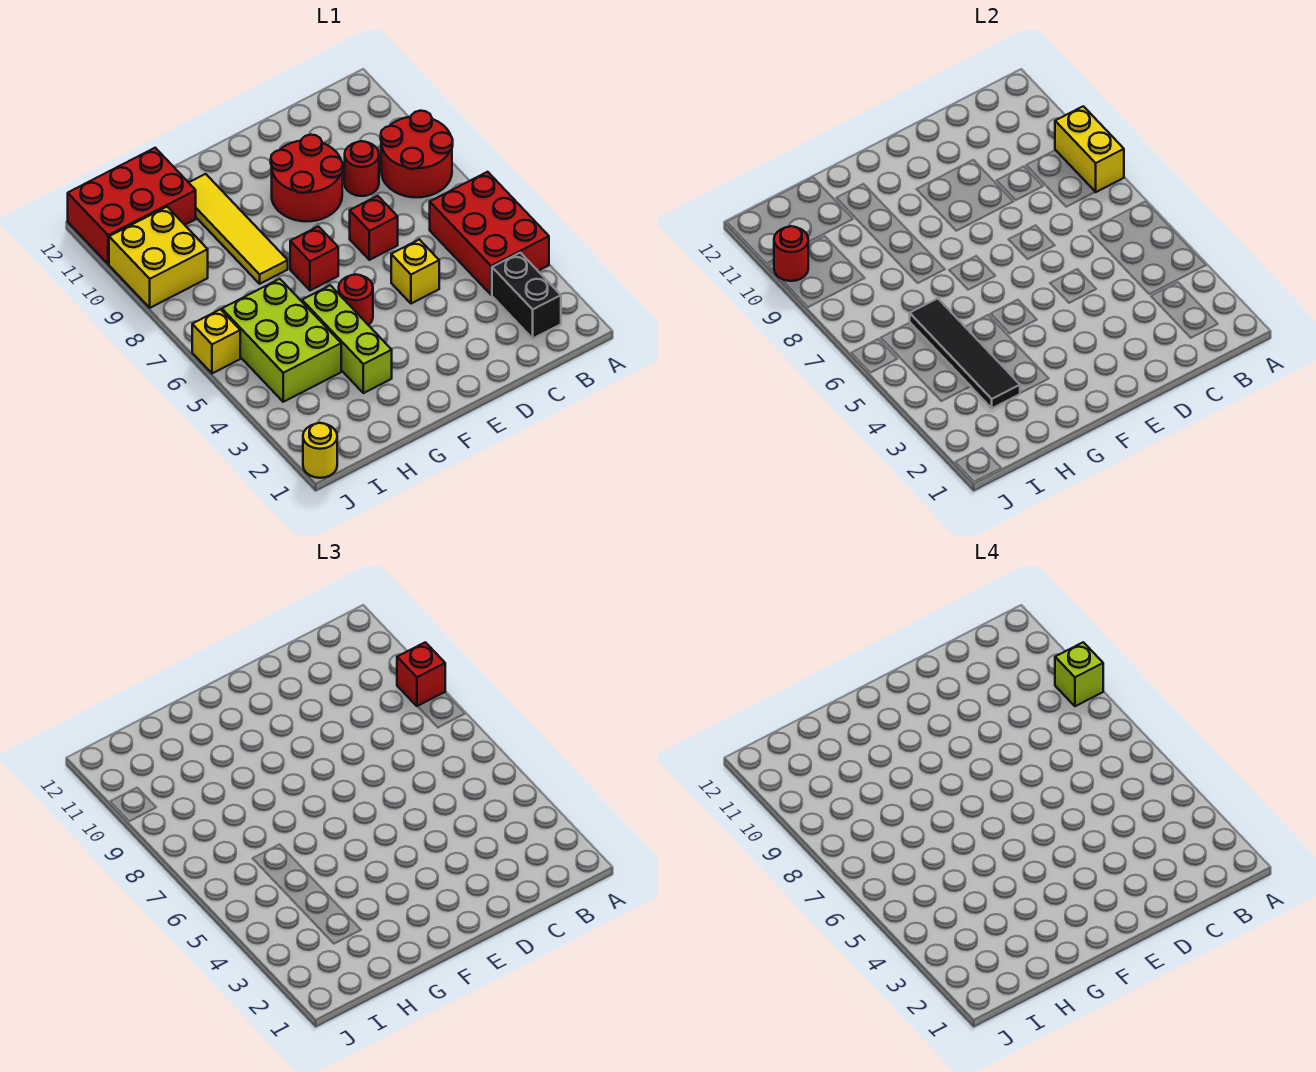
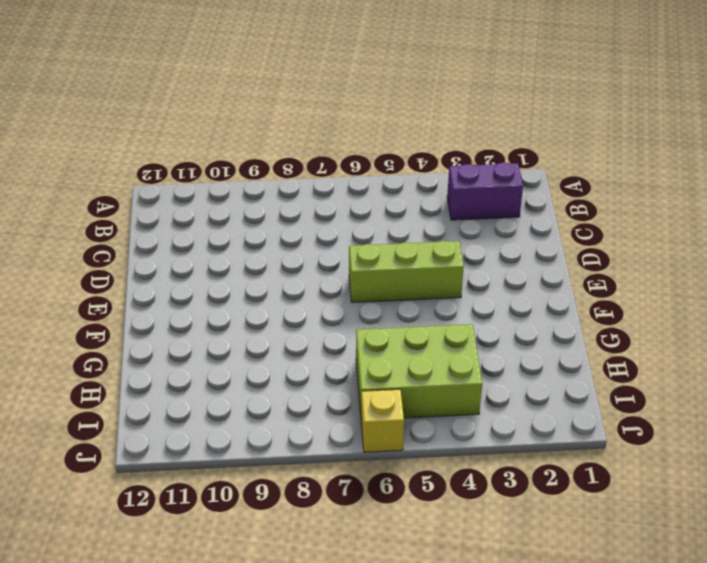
purple 1x2 brick [447,162,523,220] -> black 1x2 brick [492,253,561,338]
lime 1x3 brick [349,241,464,302] -> lime 1x3 brick moved to [302,285,392,393]
none -> red 2x3 brick [430,172,549,295]
none -> red 2x2 round brick [381,111,453,197]
none -> red 1x1 round brick [345,141,379,196]

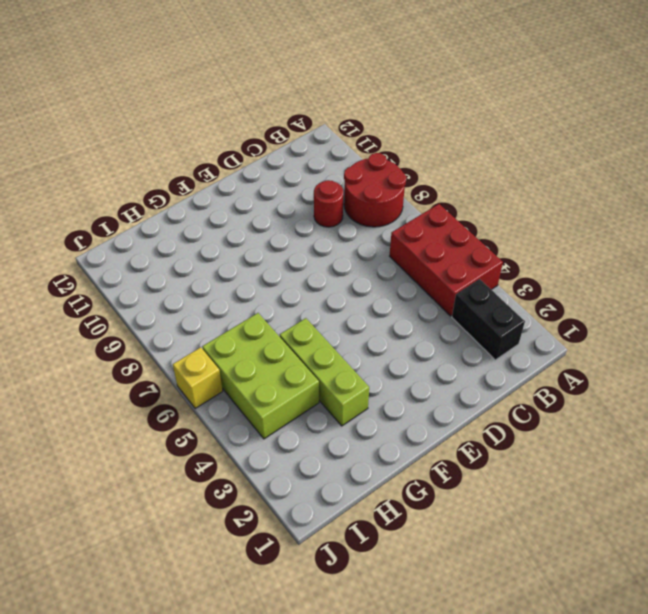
none -> yellow 1x1 brick [391,239,439,304]
none -> red 1x1 brick [350,196,398,260]
none -> red 2x2 round brick [271,135,343,222]

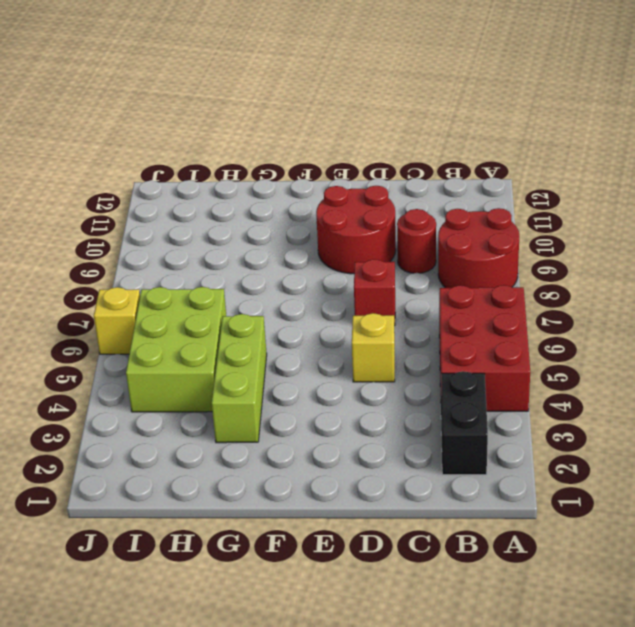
none -> red 1x1 round brick [339,274,373,325]
none -> red 1x1 brick [290,226,338,290]
none -> yellow 1x4 tile [189,174,288,284]

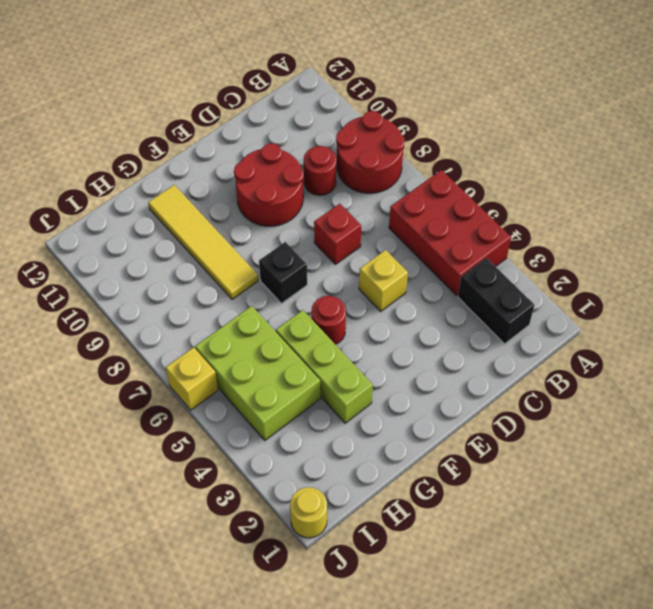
black 1x1 brick [259,242,307,303] -> red 1x1 brick [290,226,338,290]
none -> red 2x3 brick [68,148,196,264]
none -> yellow 2x2 brick [109,207,208,308]
none -> yellow 1x2 brick [1055,106,1124,192]

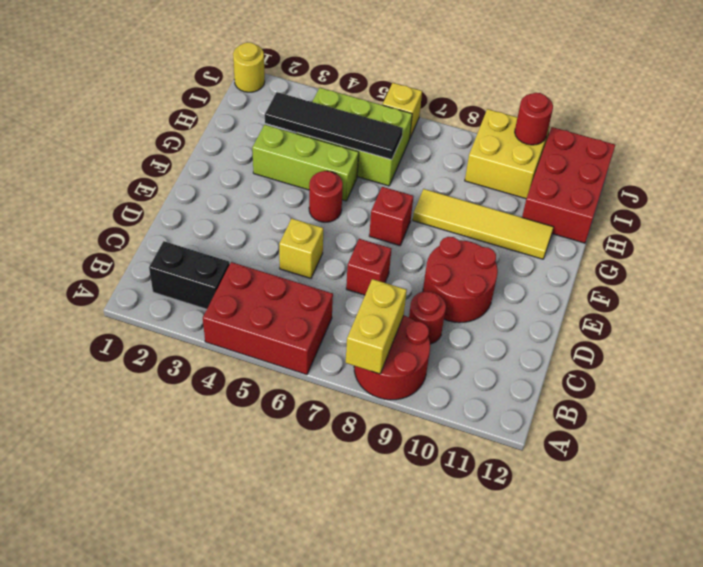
yellow 1x2 brick [346,279,407,374] -> yellow 1x2 brick turned to [1055,106,1124,192]
none -> red 1x1 brick [397,642,445,706]
none -> lime 1x1 brick [1055,642,1103,706]

